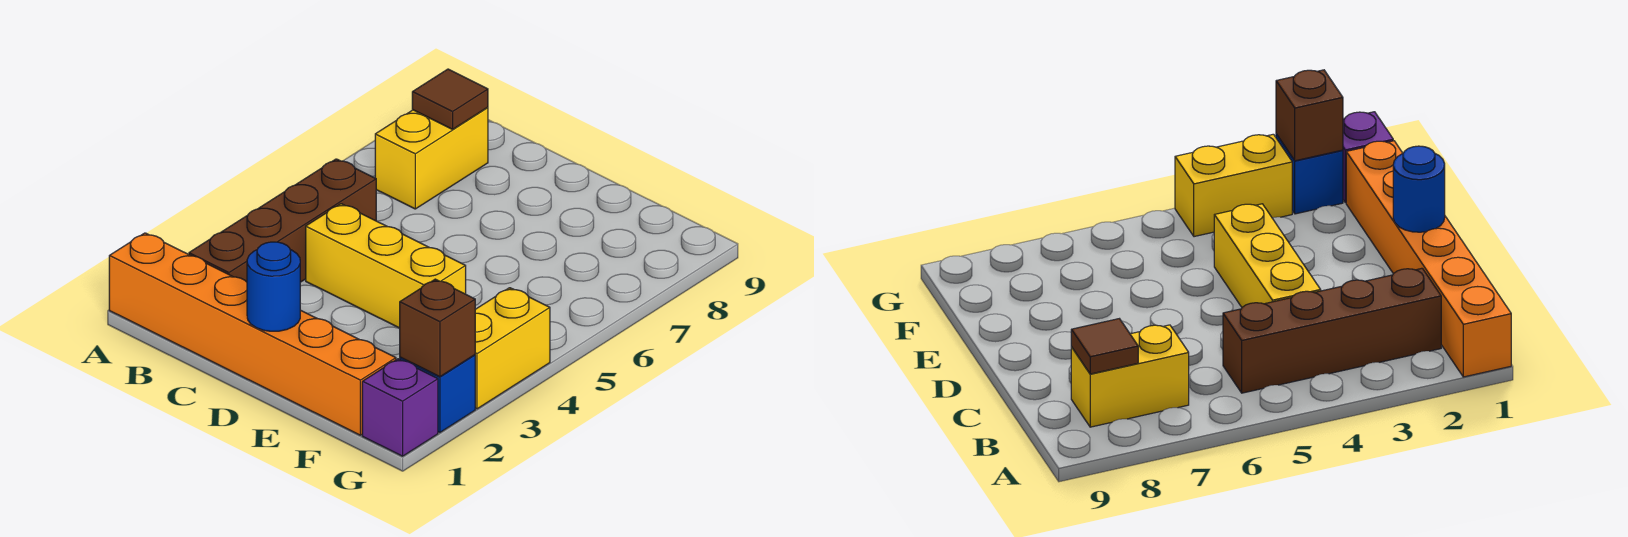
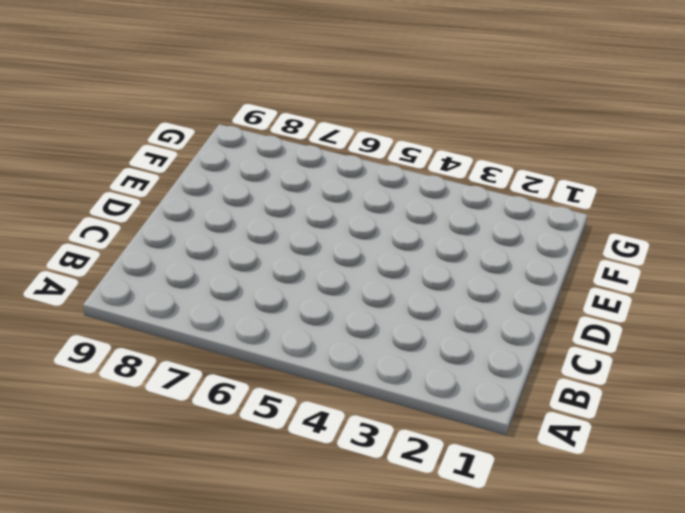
none -> orange 1x6 brick [109,233,396,435]
none -> brown 1x4 brick [189,159,376,282]

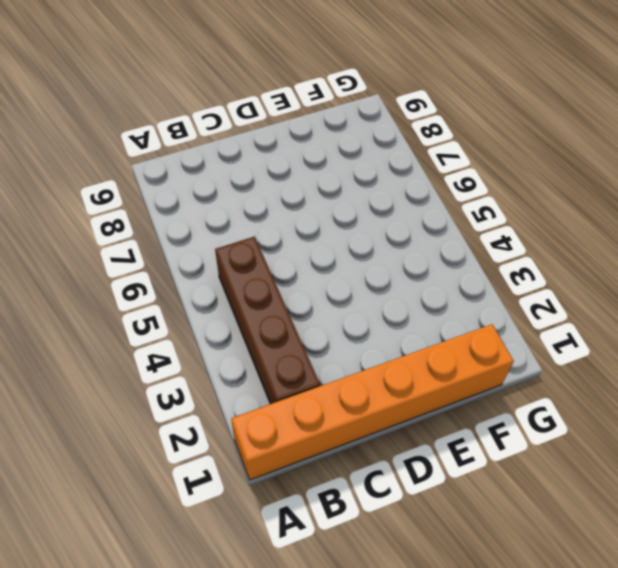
none -> yellow 1x2 brick [375,107,488,209]
none -> yellow 1x3 brick [306,204,466,328]

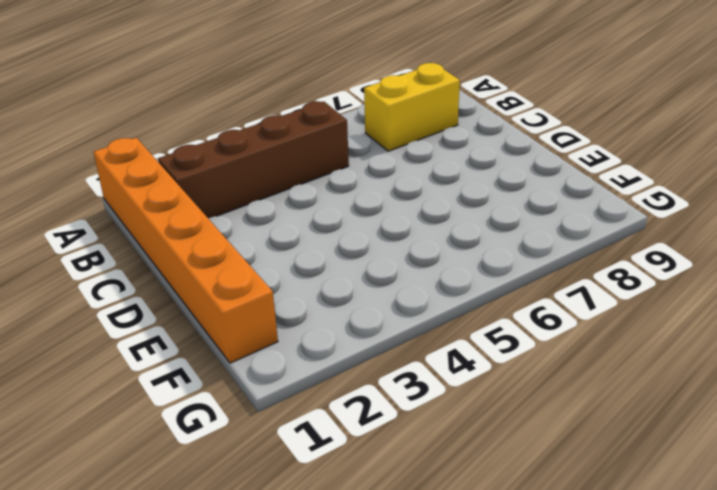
none -> yellow 1x3 brick [306,204,466,328]
none -> purple 1x1 brick [362,359,438,456]

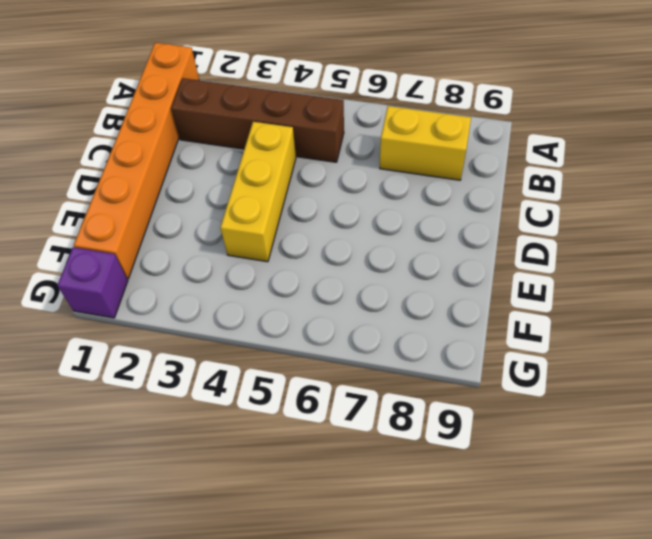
none -> blue 1x1 brick [400,355,475,433]
none -> yellow 1x2 brick [475,288,550,409]

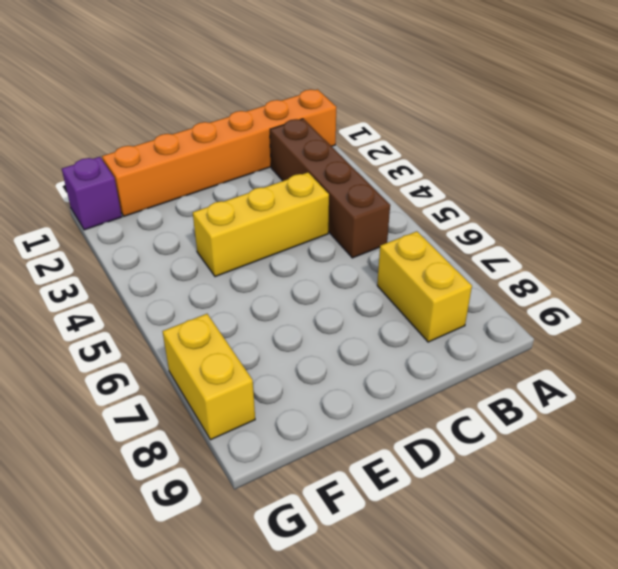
yellow 1x2 brick [163,314,255,440] -> yellow 1x2 brick moved to [475,288,550,409]
none -> blue 1x1 brick [400,355,475,433]
none -> brown 1x1 tile [412,69,488,129]

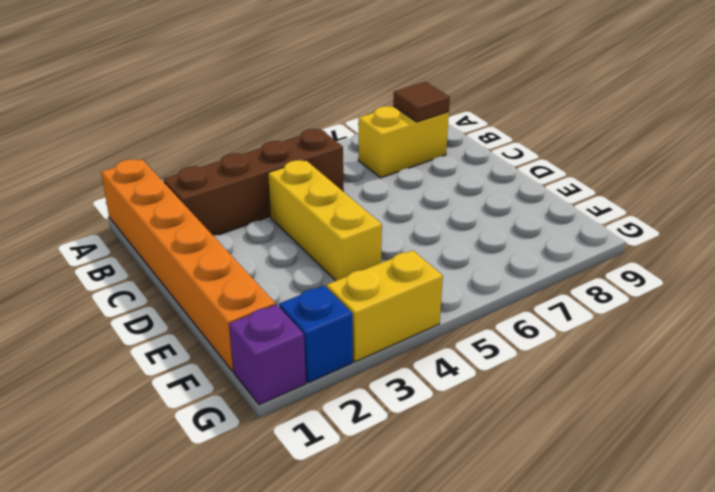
none -> blue 1x1 round brick [247,242,300,331]
none -> brown 1x1 brick [400,279,475,377]

